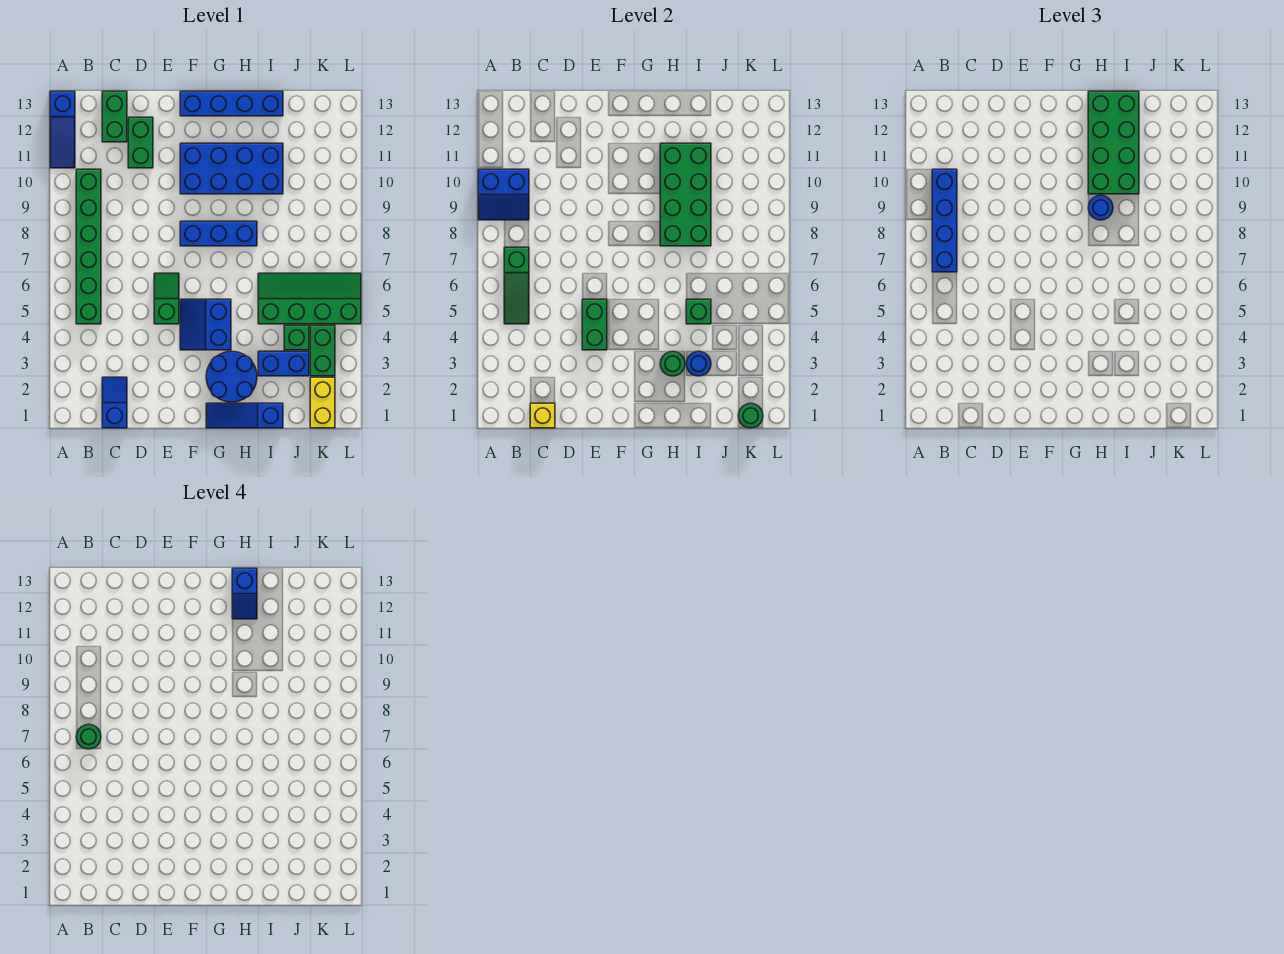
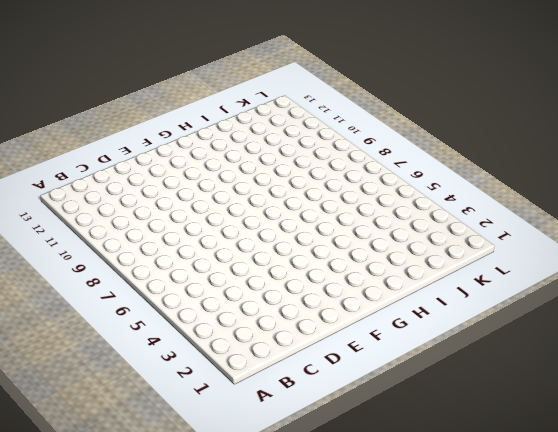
none -> blue 1x3 slope [50,91,75,168]
none -> green 1x6 brick [76,169,101,324]
none -> blue 1x2 slope [102,377,127,428]
none -> green 1x2 brick [102,91,127,142]

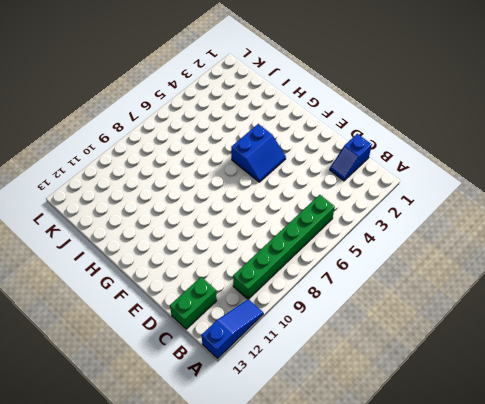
none -> green 1x2 brick [128,117,153,168]
none -> green 1x2 slope [154,273,179,324]
none -> blue 1x3 brick [180,221,257,246]
none -> blue 2x4 brick [180,143,283,194]

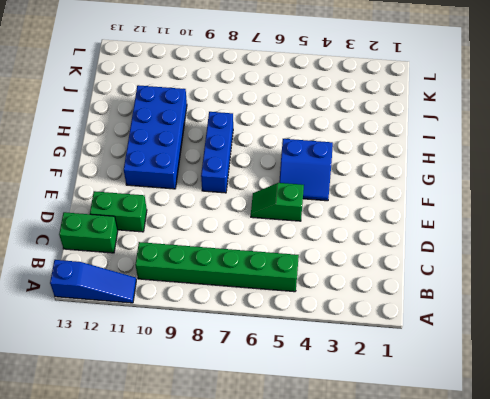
none -> blue 1x2 slope [102,377,127,428]
none -> blue 1x4 brick [180,91,283,116]
none -> blue 1x3 slope [206,403,283,428]
none -> blue 2x2 round brick [206,351,257,402]

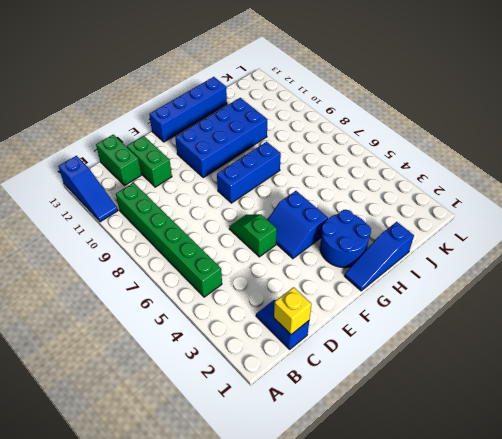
none -> blue 1x2 brick [258,351,309,376]
none -> green 2x4 slope [258,273,361,324]
none -> green 1x1 brick [284,325,309,350]
none -> yellow 1x2 brick [310,377,335,428]

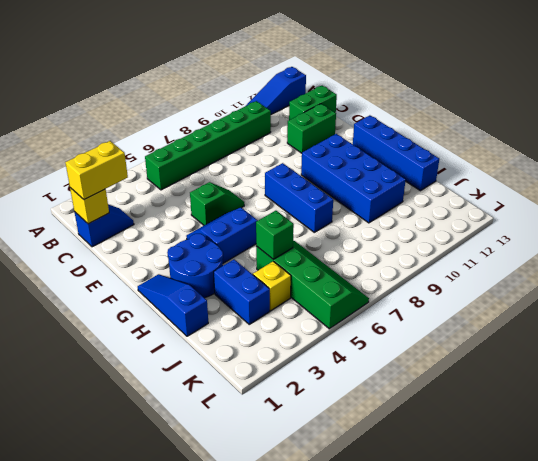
yellow 1x2 brick [65,141,128,200] -> yellow 1x2 brick moved to [310,377,335,428]
yellow 1x1 brick [253,261,291,311] -> green 1x1 brick [284,325,309,350]
none -> green 1x2 brick [310,325,335,376]
none -> blue 2x2 slope [478,169,529,220]
none -> green 1x3 slope [504,247,529,324]
none -> green 1x2 brick [582,299,607,350]

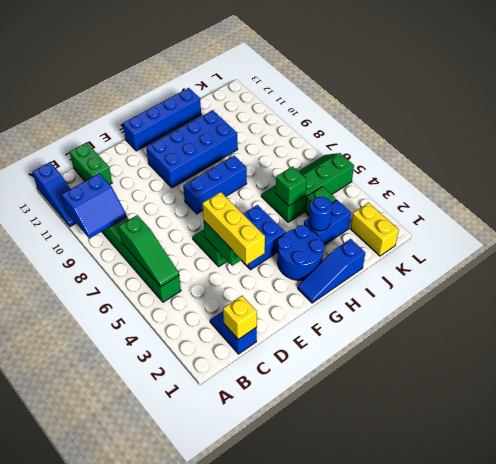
yellow 1x3 brick [203,192,265,265] -> none
none -> green 1x2 brick [128,117,153,168]
none -> green 1x2 brick [310,325,335,376]
none -> green 1x1 round brick [660,351,685,376]
none -> green 2x4 brick [660,143,711,246]

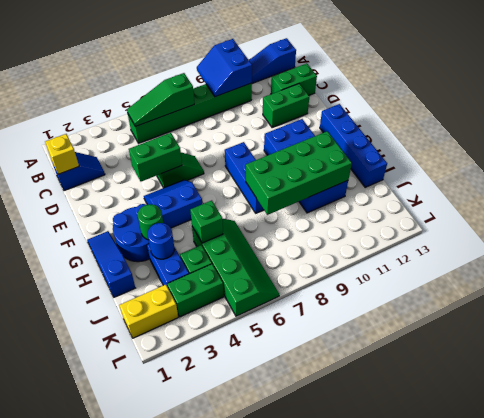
none -> green 1x1 round brick [738,403,763,428]
none -> blue 1x4 brick [932,169,957,272]
none -> blue 1x1 round brick [1088,195,1113,220]
none -> green 2x4 brick [1088,91,1139,194]

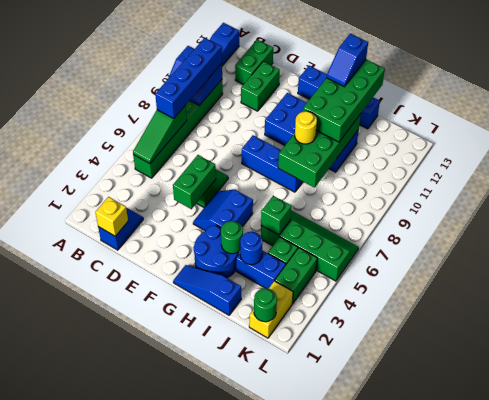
yellow 1x1 round brick [295,111,317,144] -> blue 1x1 round brick [1088,195,1113,220]
none -> green 1x1 round brick [76,724,101,749]

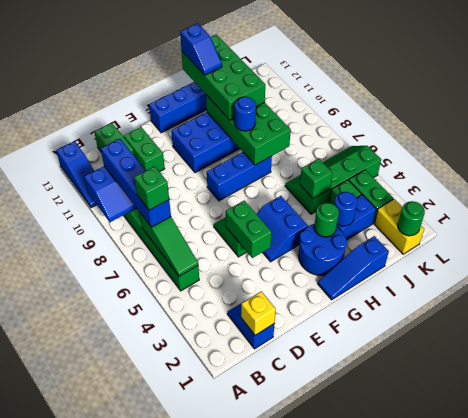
green 1x1 brick [134,166,169,210] -> green 1x1 round brick [76,724,101,749]

